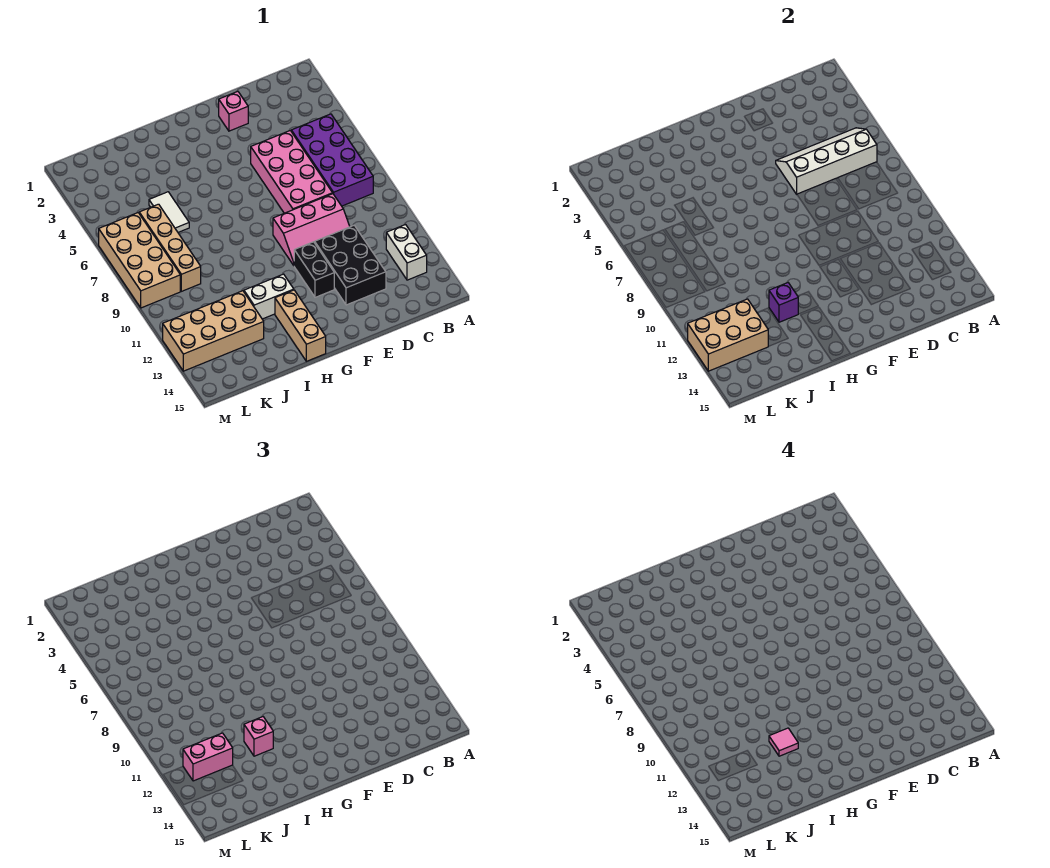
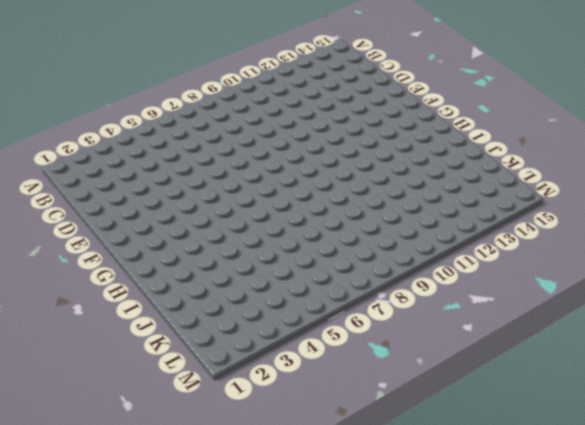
none -> purple 2x4 brick [291,114,373,206]
none -> white 1x2 brick [386,225,427,280]
none -> pink 2x4 brick [251,131,333,213]

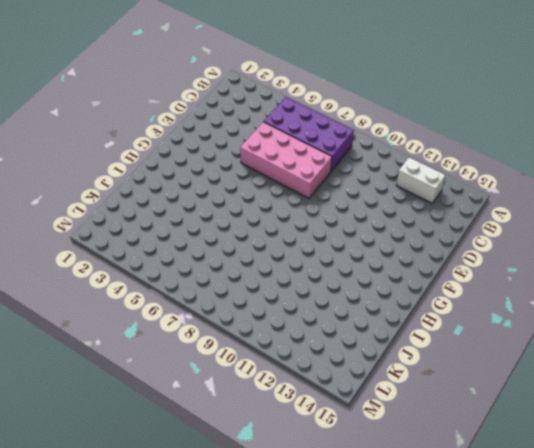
none -> pink 2x3 slope [273,194,350,265]
none -> black 2x3 brick [315,225,386,305]
none -> pink 1x1 brick [219,91,248,131]

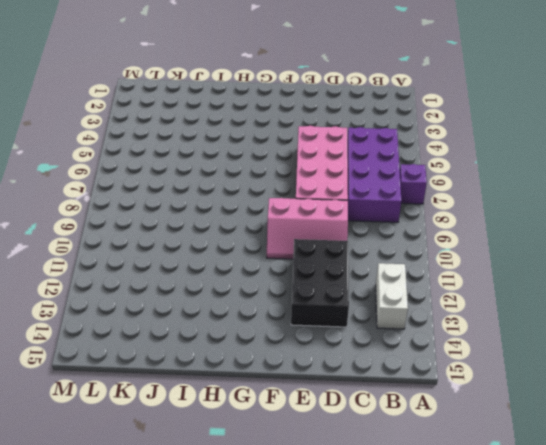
purple 1x1 brick [400,164,427,204] -> purple 1x1 brick moved to [769,283,798,322]
none -> pink 1x1 brick [219,91,248,131]
none -> black 1x2 brick [294,242,334,297]
none -> white 1x2 brick [244,274,294,319]

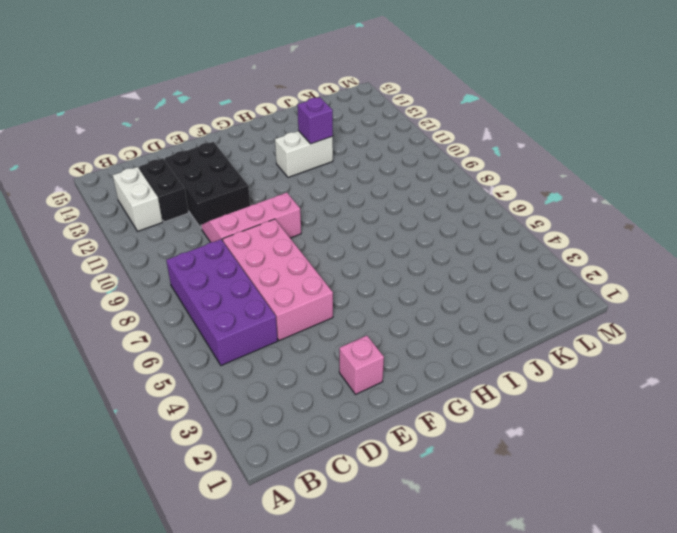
black 1x2 brick [139,158,189,222] -> black 1x2 brick moved to [294,242,334,297]
none -> tan 1x3 brick [275,290,326,361]
none -> white 1x2 tile [149,192,189,232]
none -> tan 2x4 brick [163,291,264,371]

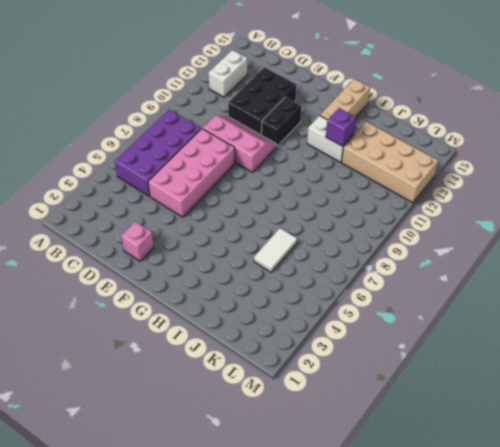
none -> tan 1x4 brick [139,204,201,291]
none -> tan 2x4 brick [99,213,180,308]
none -> white 2x4 slope [776,128,877,194]

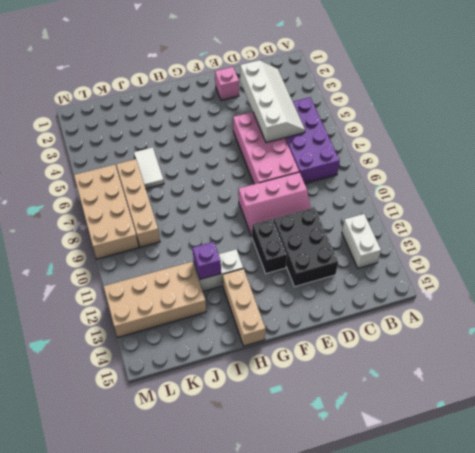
white 2x4 slope [240,60,305,143] -> white 2x4 slope turned to [776,128,877,194]
none -> tan 2x3 brick [688,299,768,371]
none -> pink 1x1 brick [244,717,273,756]
none -> pink 1x2 brick [183,733,233,781]

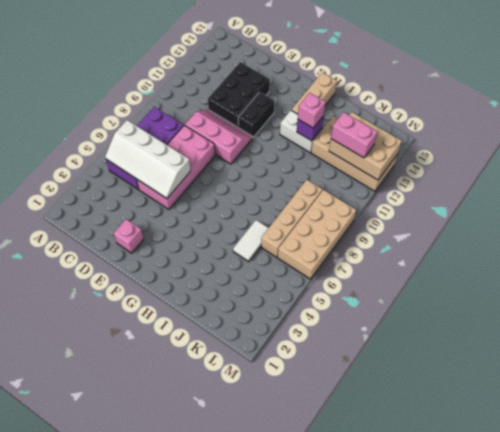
none -> white 1x2 brick [386,225,427,280]
none -> pink 1x1 tile [769,728,798,756]

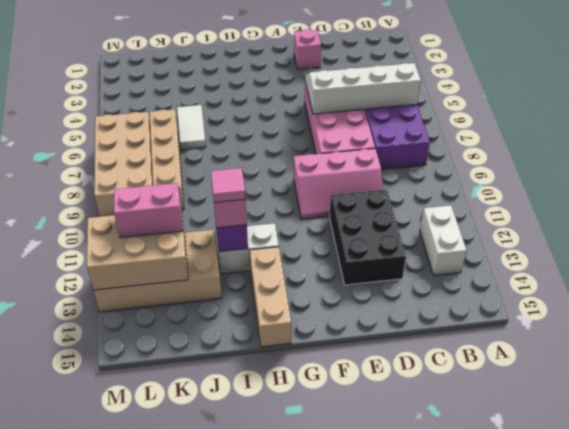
none -> black 1x2 brick [294,242,334,297]

